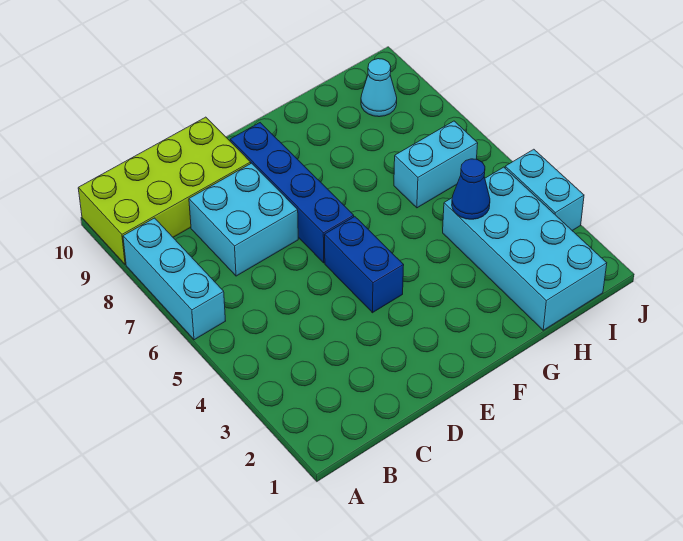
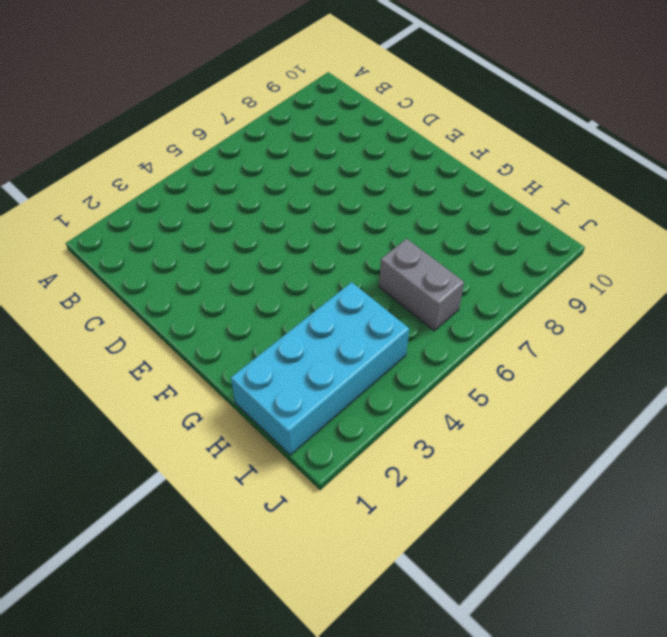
grey 1x2 brick [379,239,464,331] -> cyan 1x2 brick [394,121,478,208]
none -> cyan 1x3 brick [123,218,225,340]
none -> lime 2x4 brick [78,117,251,265]

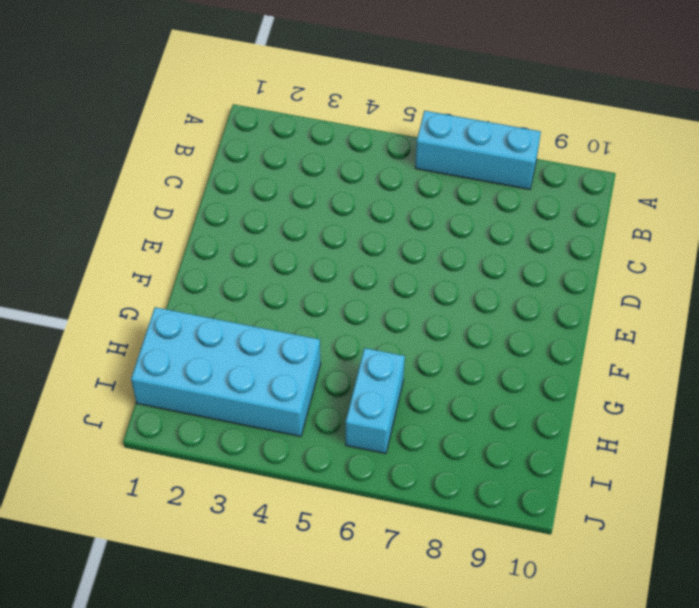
none -> lime 2x4 brick [78,117,251,265]
none -> cyan 2x2 brick [189,163,298,276]

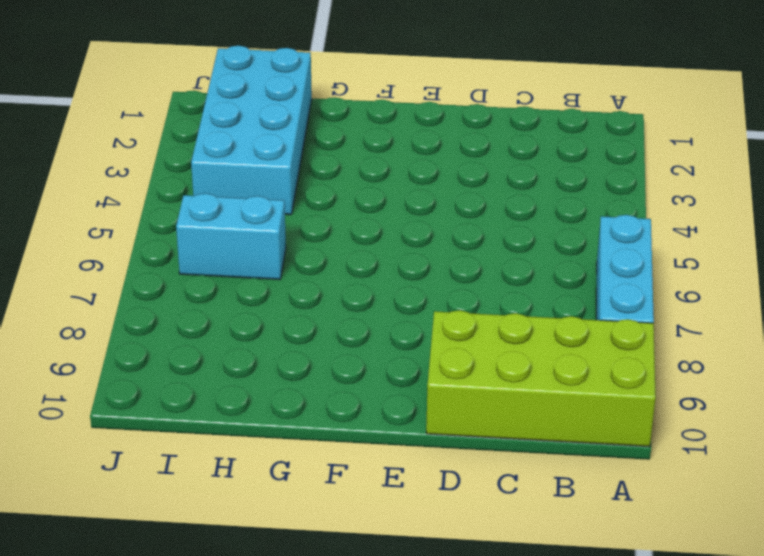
none -> cyan 2x2 brick [189,163,298,276]
none -> blue 1x2 brick [325,217,404,313]

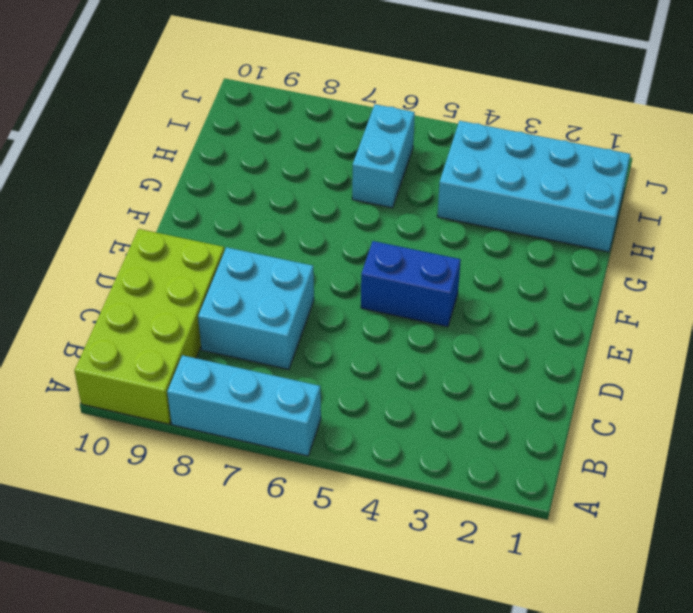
none -> blue 1x4 brick [230,123,354,263]
none -> cyan 1x1 cone [361,59,397,117]

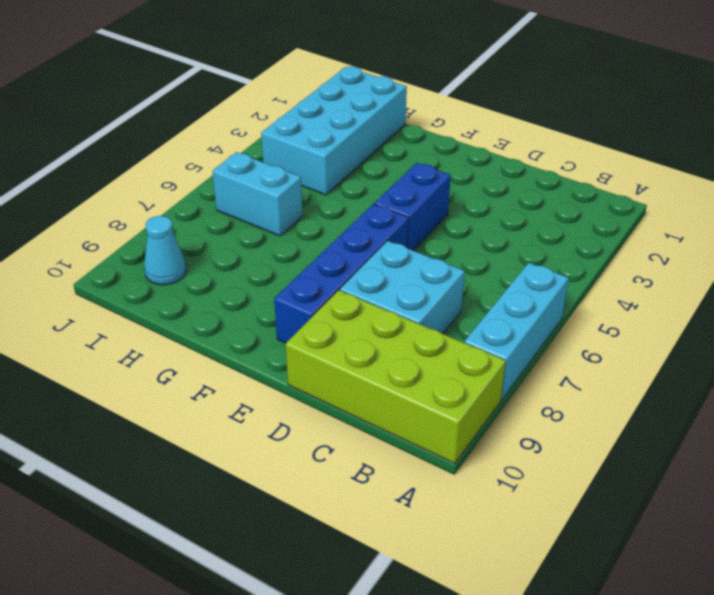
none -> cyan 1x2 brick [505,149,584,231]
none -> blue 1x1 cone [452,159,490,219]

